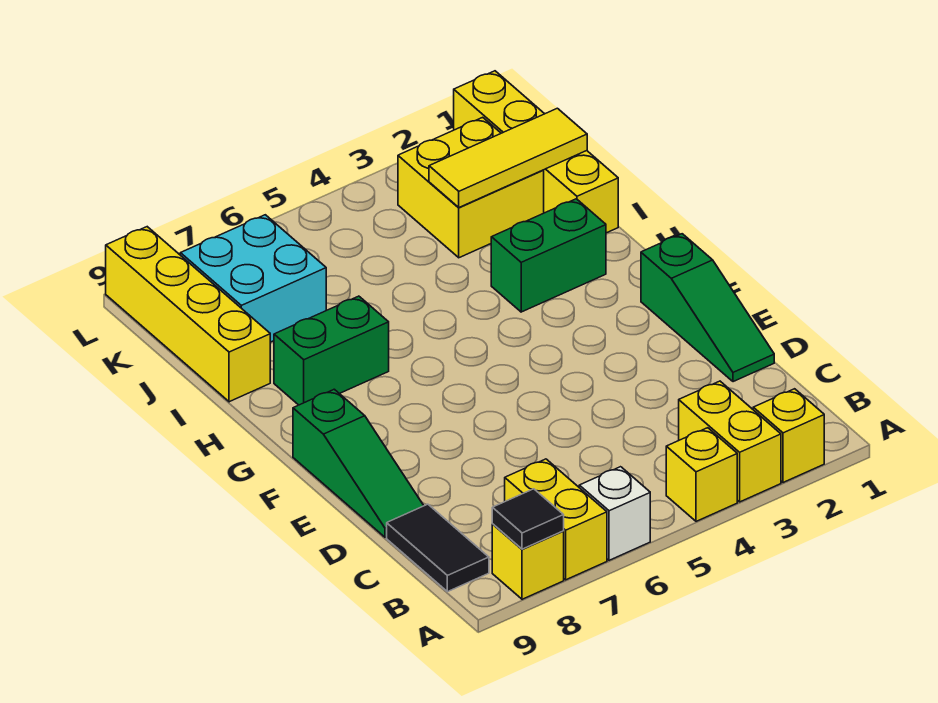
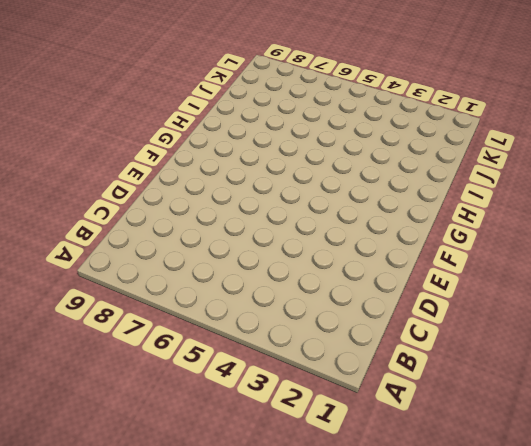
none -> yellow 1x1 brick [753,389,824,483]
none -> yellow 1x2 brick [679,381,781,502]
none -> yellow 1x1 brick [666,428,737,521]

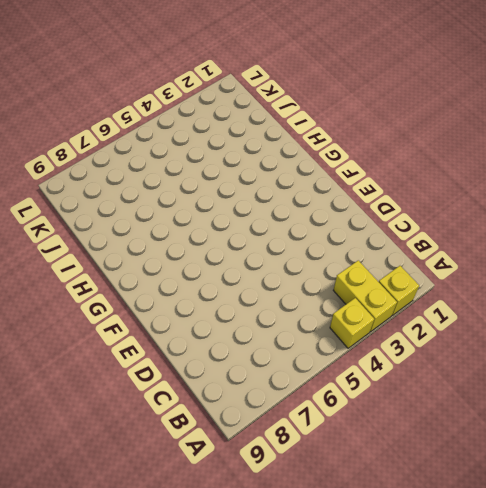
none -> white 1x1 brick [579,467,650,560]
none -> yellow 1x2 brick [505,459,607,580]
none -> yellow 1x1 brick [492,524,564,599]

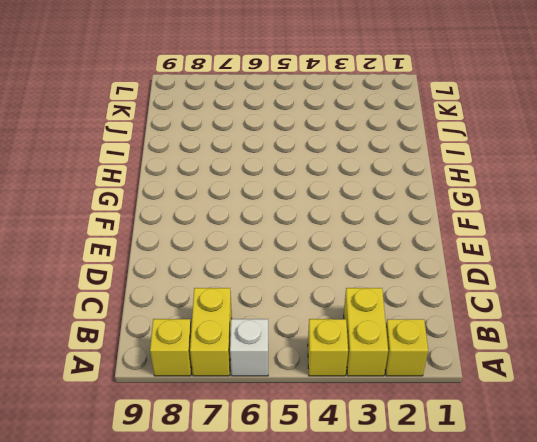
none -> black 1x2 tile [387,504,489,592]
none -> green 1x3 slope [641,234,774,382]
none -> green 1x3 slope [293,389,424,537]

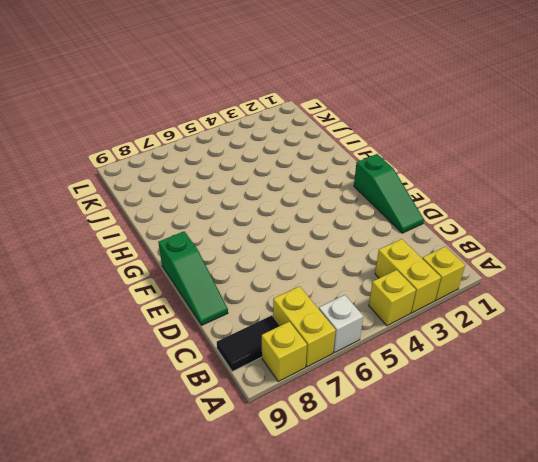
black 1x2 tile [217,316,280,372] -> black 1x2 tile turned to [387,504,489,592]
none -> green 1x2 brick [491,199,606,312]
none -> green 1x2 brick [274,296,389,405]
none -> yellow 1x4 brick [454,71,618,233]

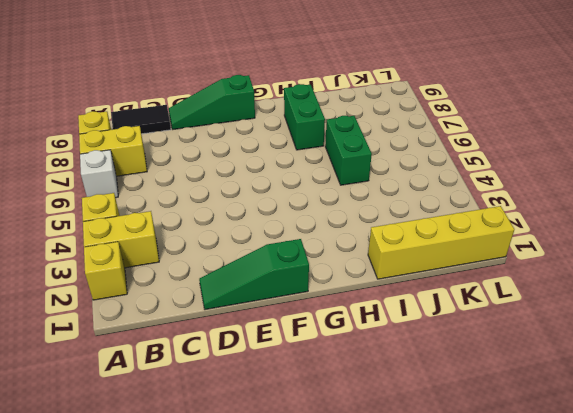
green 1x2 brick [325,116,372,185] -> green 1x2 brick moved to [491,199,606,312]
none -> yellow 1x4 brick [106,227,270,402]
none -> yellow 2x2 brick [398,117,544,258]
none -> cyan 2x2 brick [180,215,326,342]

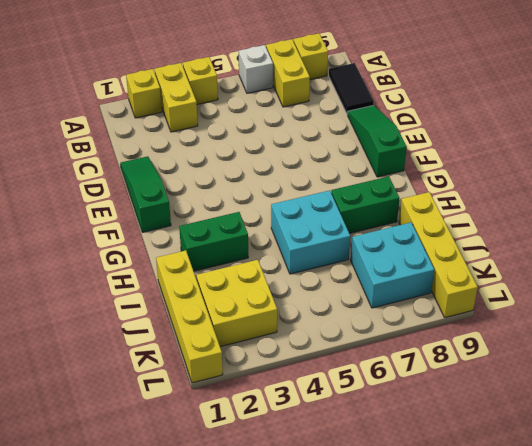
cyan 2x2 brick [271,190,350,274] -> none
none -> black 1x1 tile [492,489,564,549]
none -> yellow 1x3 tile [429,108,587,207]

